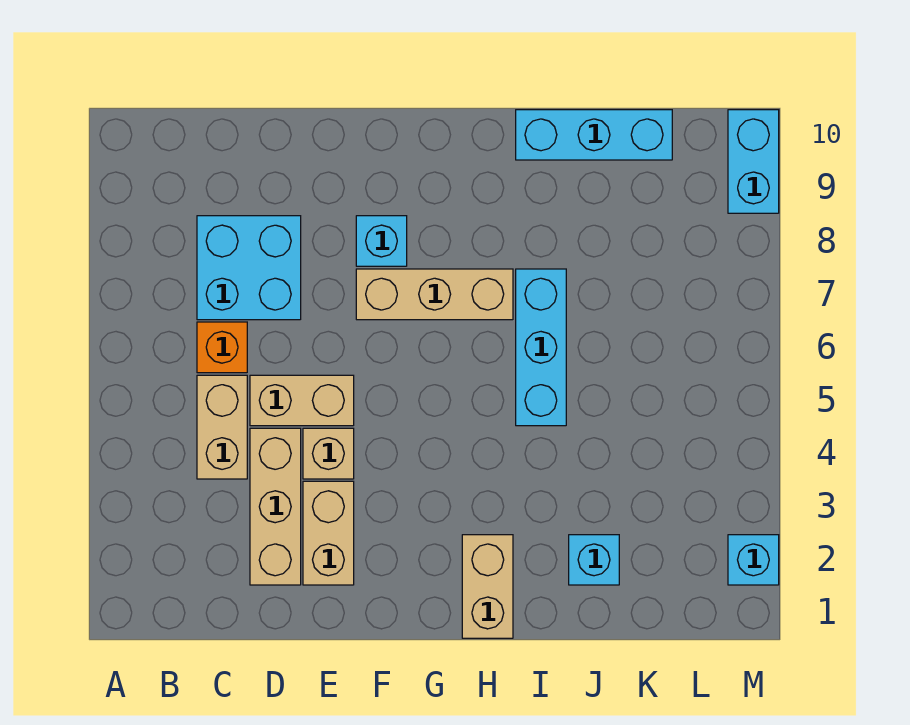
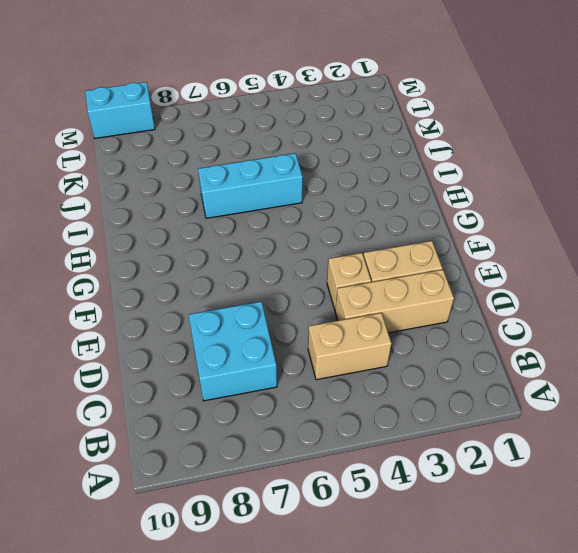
none -> orange 1x1 brick [197,322,247,373]
none -> tan 1x2 brick [250,375,354,426]
none -> tan 1x3 brick [356,269,513,320]

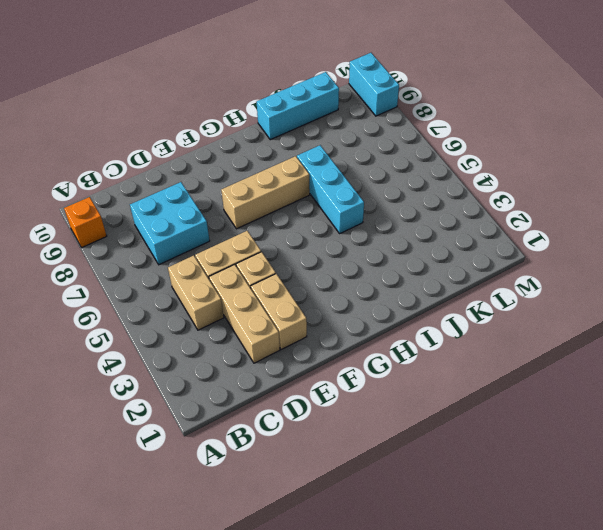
orange 1x1 brick [64,197,107,247] -> orange 1x1 brick moved to [197,322,247,373]
none -> cyan 1x1 brick [356,216,407,266]
none -> tan 1x2 brick [462,535,513,638]
none -> cyan 1x1 brick [569,535,619,585]

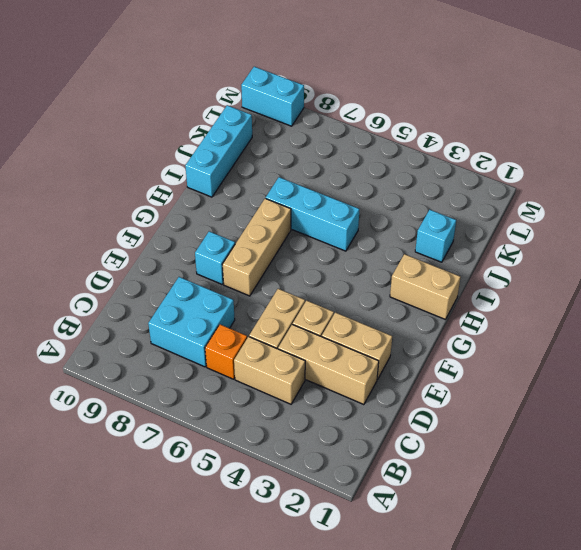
none -> cyan 1x1 brick [728,535,779,585]

